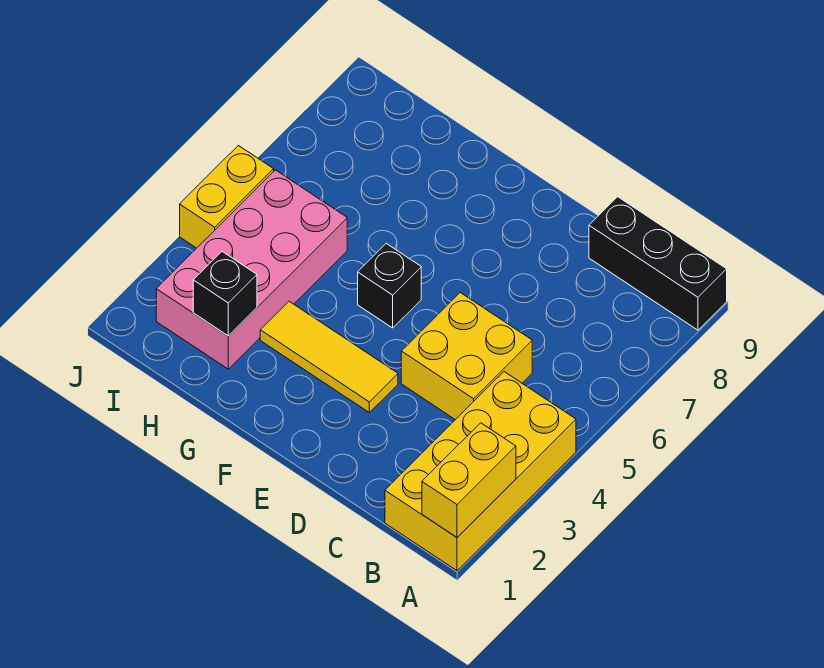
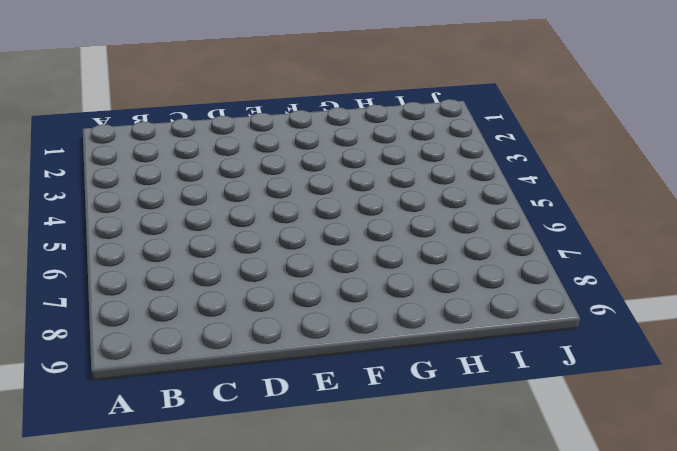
none -> yellow 2x4 brick [385,372,576,571]
none -> black 1x3 brick [589,197,727,330]

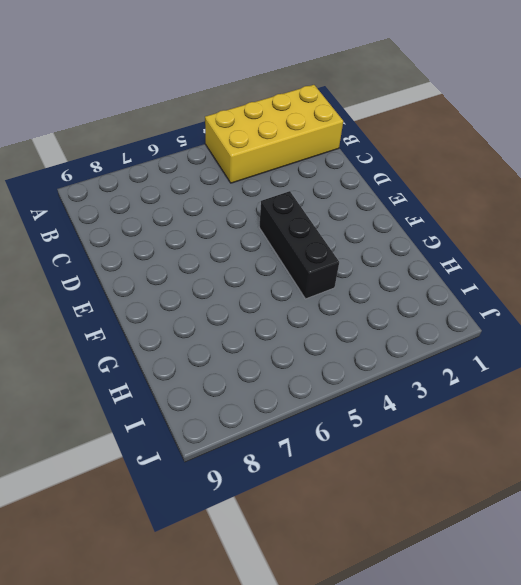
black 1x3 brick [259,191,339,299] -> black 1x3 brick moved to [589,197,727,330]
none -> yellow 2x2 brick [401,293,532,420]
none -> yellow 1x3 tile [260,301,398,412]

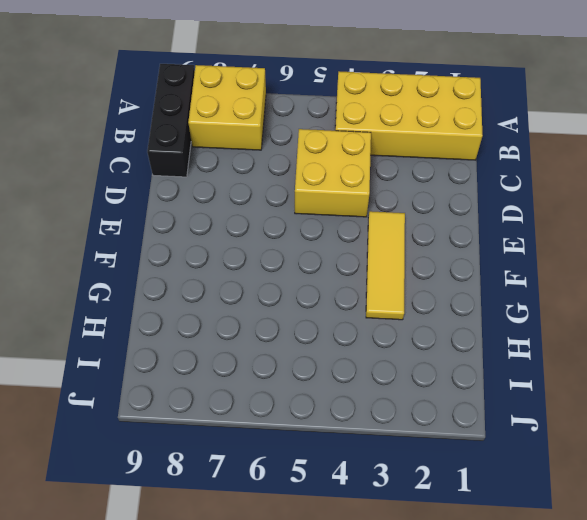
yellow 2x2 brick [188,65,266,150] -> none
none -> black 1x1 brick [358,243,421,328]
none -> pink 2x4 brick [156,170,347,369]

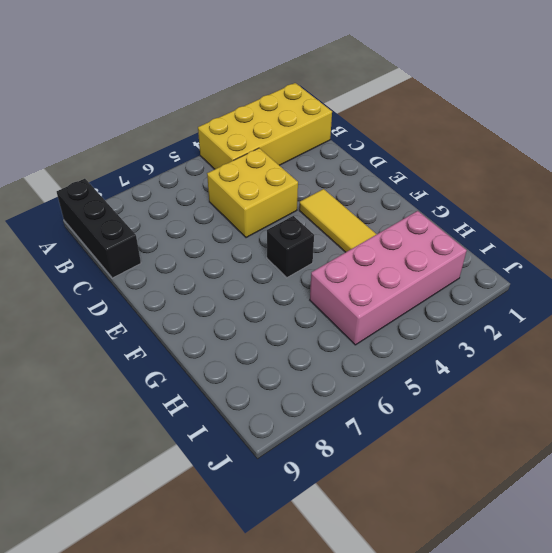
none -> yellow 1x2 brick [180,146,274,248]
none -> yellow 1x2 brick [422,423,516,537]

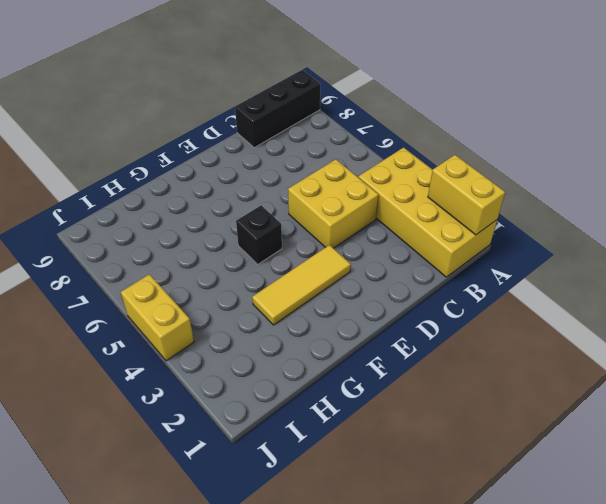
none -> pink 2x4 brick [156,170,347,369]
none -> black 1x1 brick [193,252,257,336]

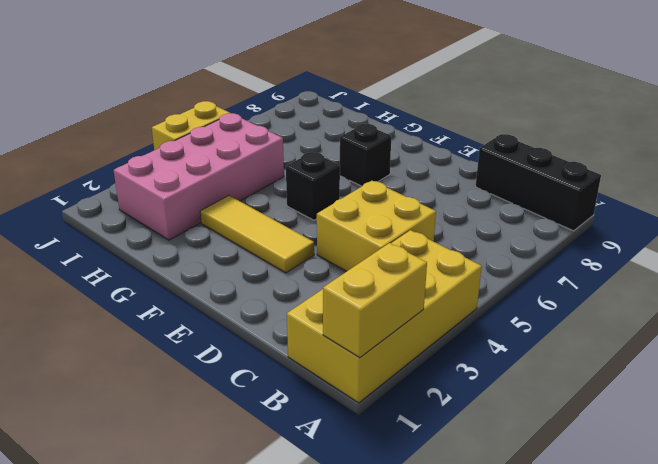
black 1x1 brick [340,124,391,186] -> black 1x1 brick moved to [193,252,257,336]

